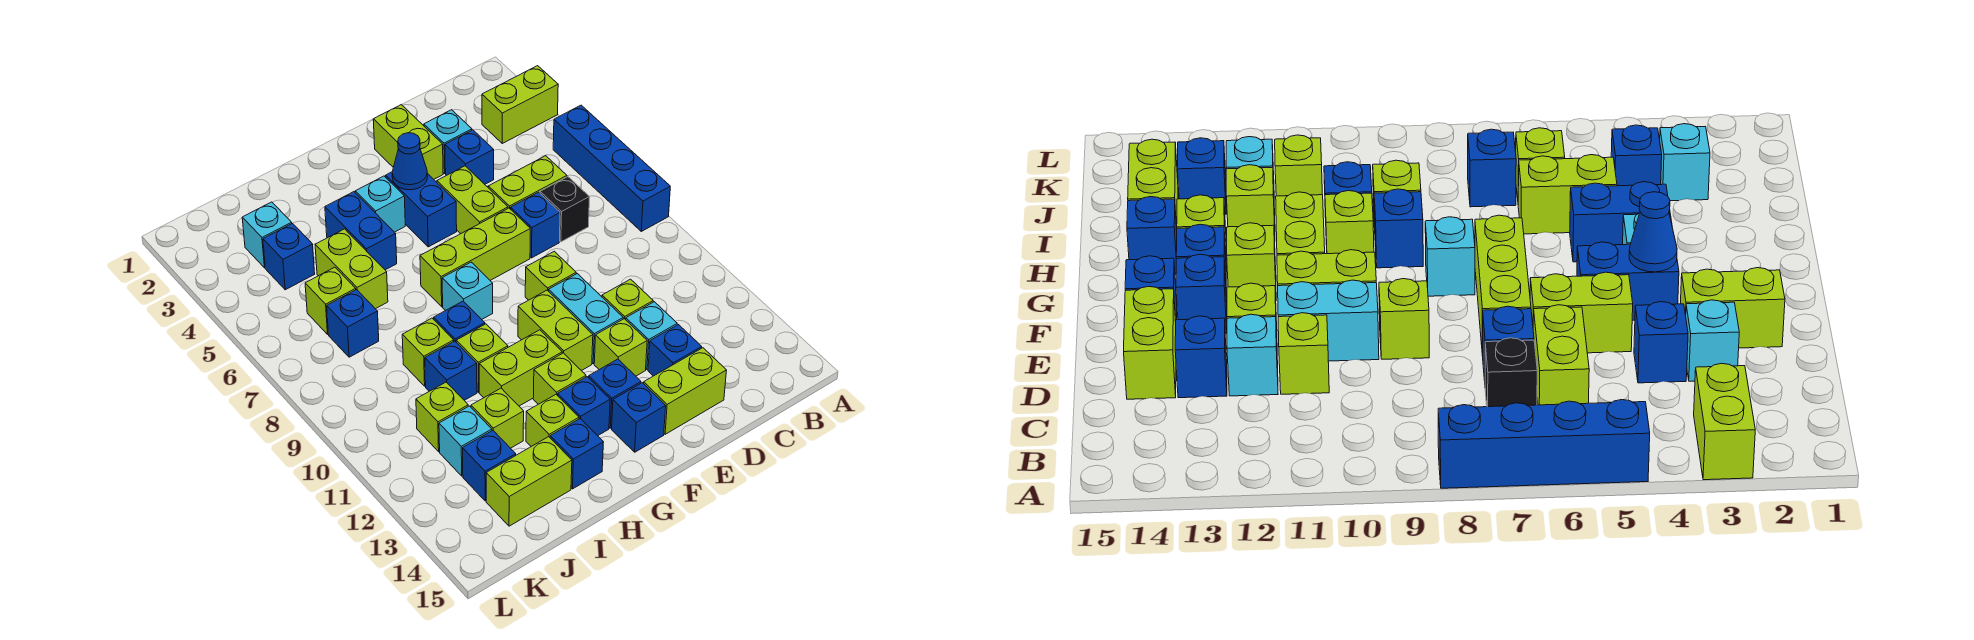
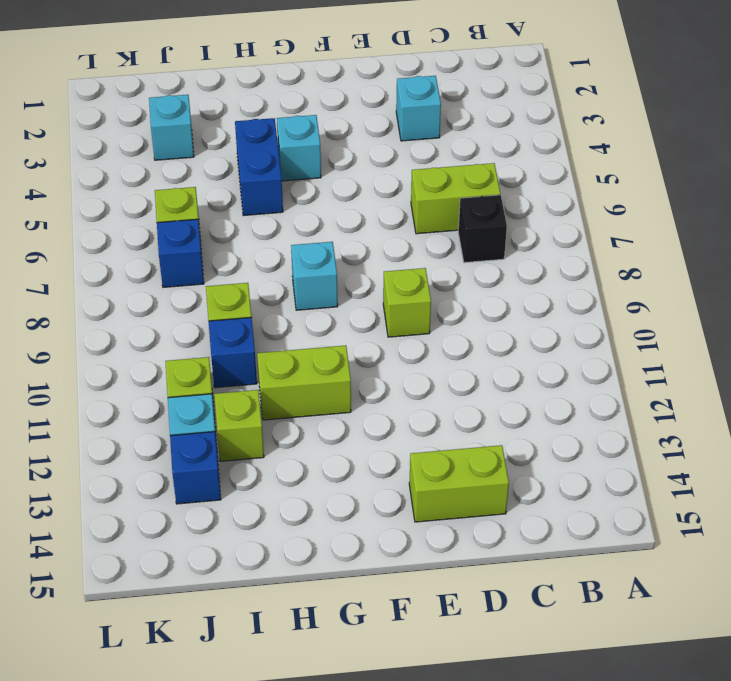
none -> lime 1x2 brick [482,66,558,143]
none -> blue 1x4 brick [553,105,670,231]
none -> blue 1x1 brick [445,130,494,184]
none -> blue 1x1 brick [511,192,560,258]

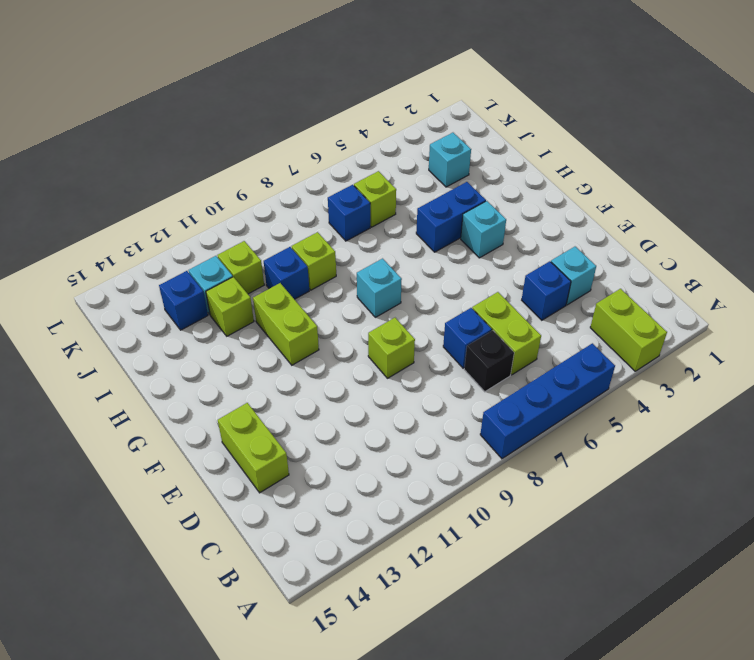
none -> lime 1x1 brick [602,279,653,320]
none -> cyan 1x1 brick [626,302,677,370]
none -> blue 1x1 brick [648,325,702,376]
none -> lime 1x2 brick [373,105,443,179]

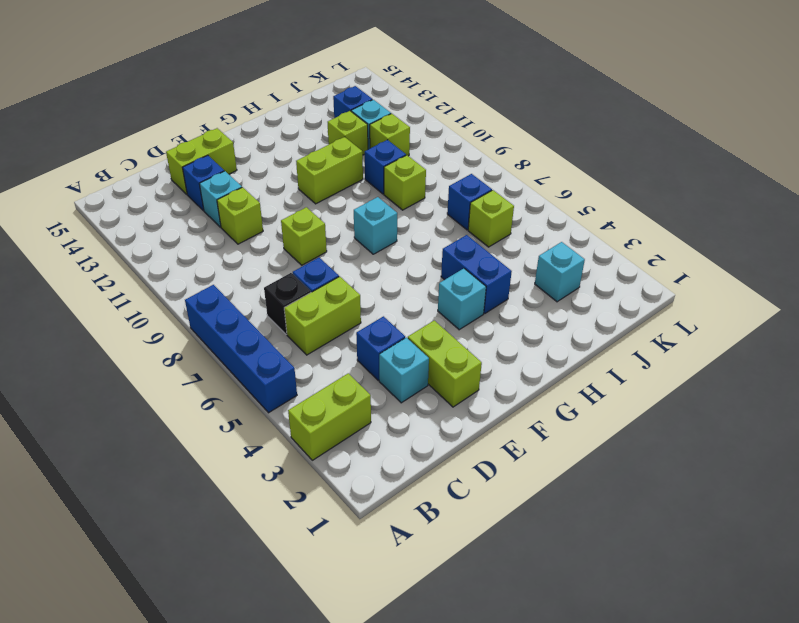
none -> lime 1x2 brick [437,166,508,234]
none -> lime 1x3 brick [420,208,530,307]
none -> cyan 1x2 brick [549,274,623,364]
none -> lime 1x1 brick [594,319,647,376]

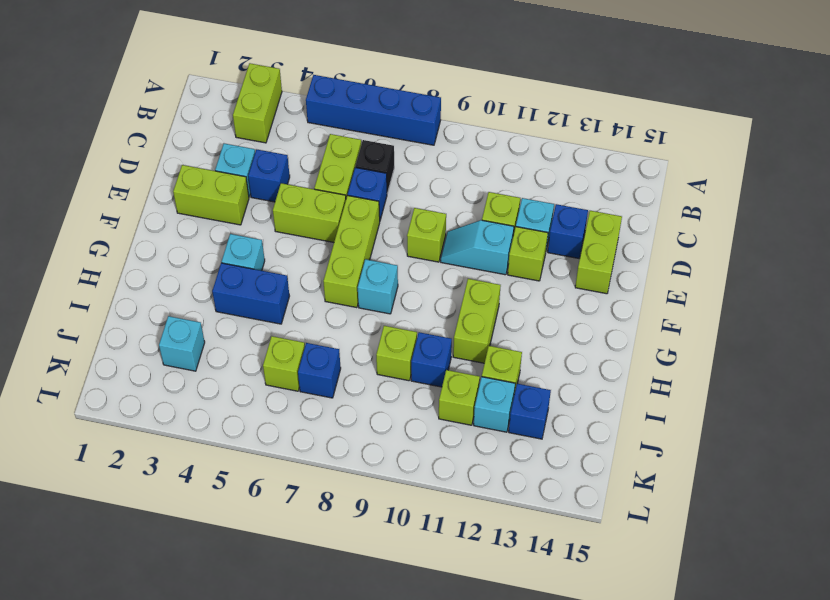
cyan 1x2 slope [441,220,514,275] -> cyan 1x2 brick [549,274,623,364]
none -> blue 1x2 brick [386,172,457,247]
none -> lime 1x2 brick [518,290,593,371]
none -> blue 1x1 brick [589,359,641,428]
none -> blue 1x1 brick [612,383,666,452]

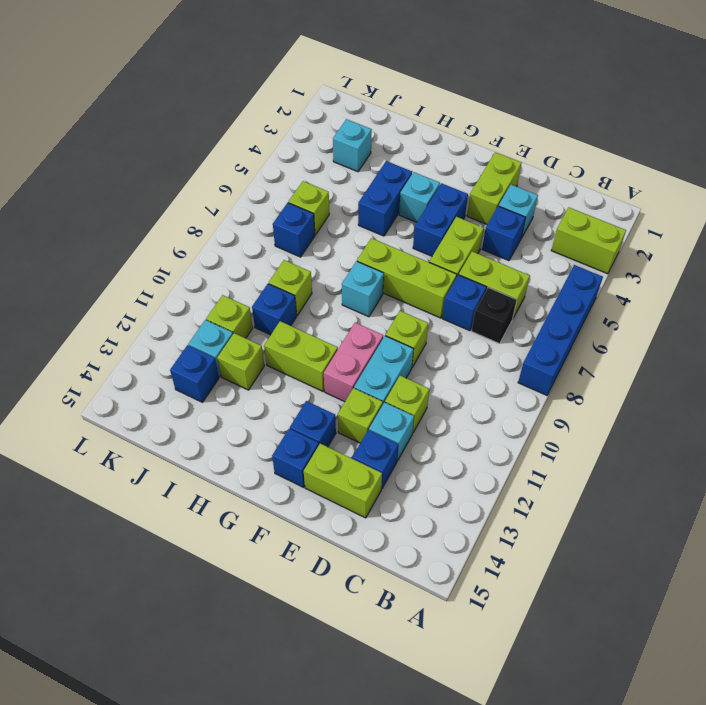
pink 1x2 brick [324,323,383,402] -> lime 1x2 brick [518,290,593,371]
none -> lime 1x1 brick [533,353,586,404]
none -> blue 1x1 brick [558,377,610,436]
none -> blue 1x1 brick [434,301,485,342]
none -> lime 1x1 brick [456,324,508,392]

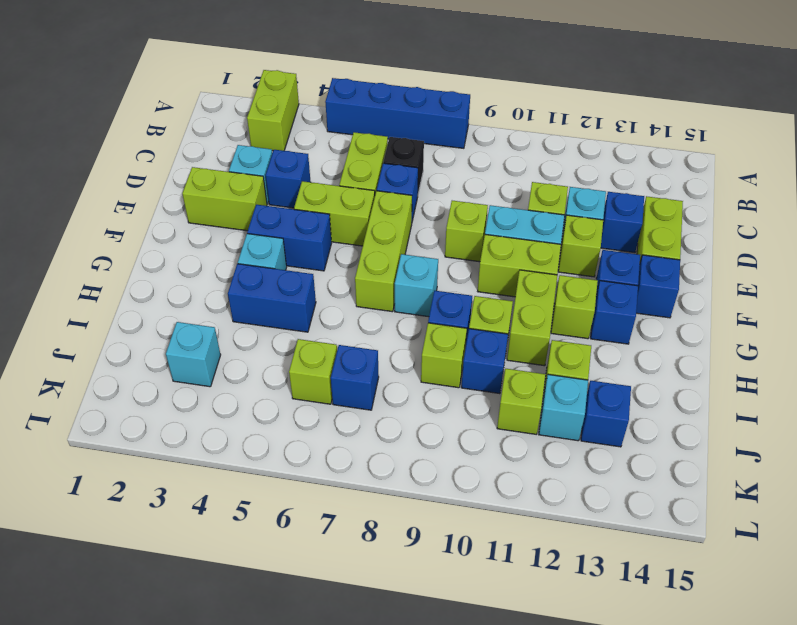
none -> lime 1x1 brick [526,395,579,447]
none -> blue 1x1 brick [550,419,603,489]
none -> lime 1x2 brick [315,229,388,309]
none -> lime 1x2 brick [486,437,572,526]

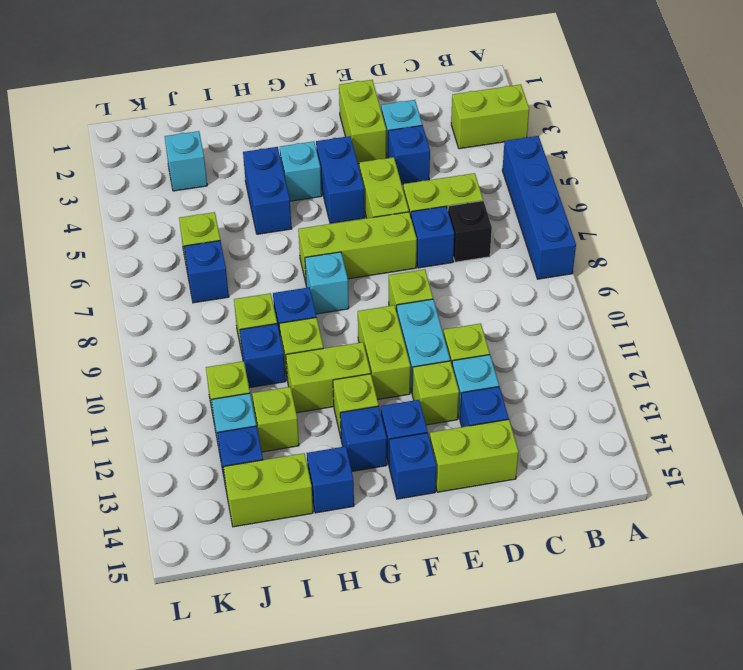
none -> lime 1x1 brick [526,395,579,447]
none -> lime 1x2 brick [315,229,388,309]
none -> blue 1x1 brick [263,223,315,290]
none -> blue 1x1 cone [392,133,427,190]

